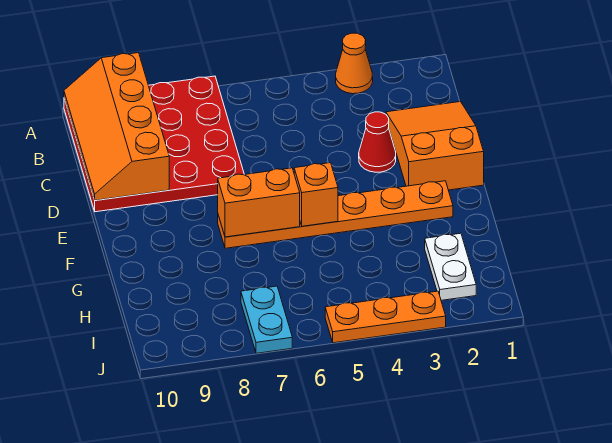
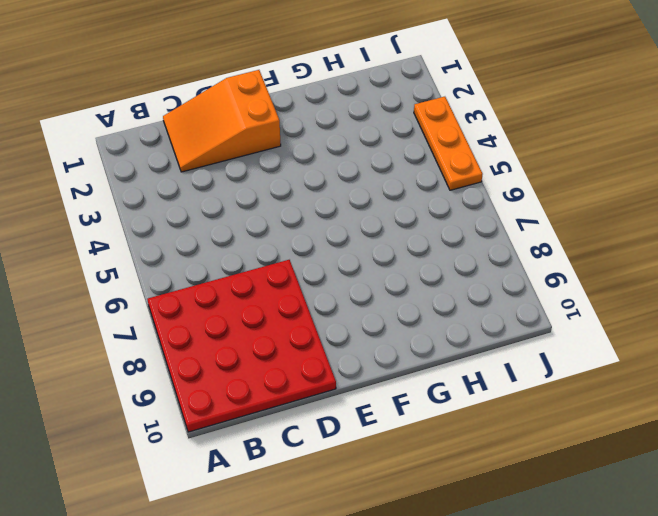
none -> orange 1x1 cone [336,33,373,94]
none -> red 1x1 cone [359,112,396,172]

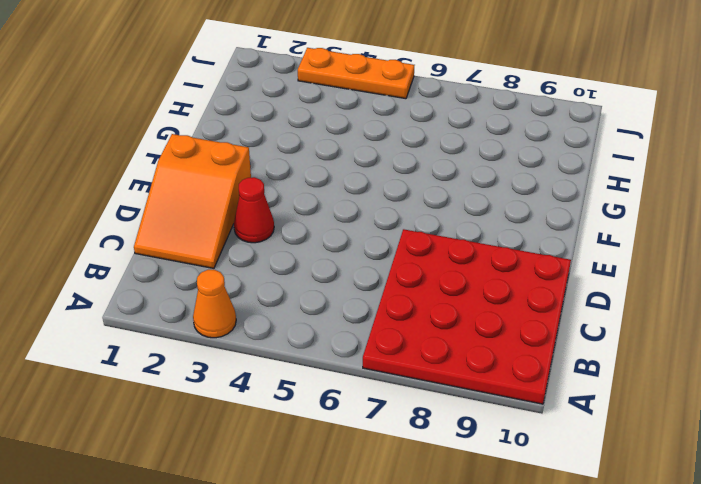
none -> orange 1x6 plate [218,181,453,248]
none -> white 1x2 plate [425,233,476,300]

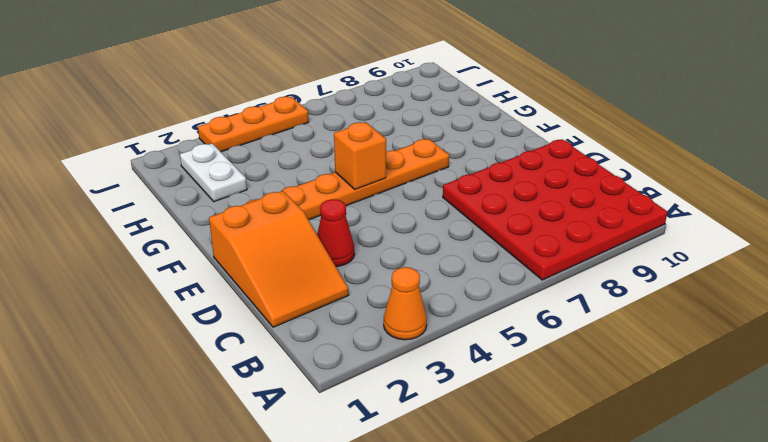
none -> cyan 1x2 plate [241,286,292,353]
none -> orange 2x4 slope [64,53,169,200]

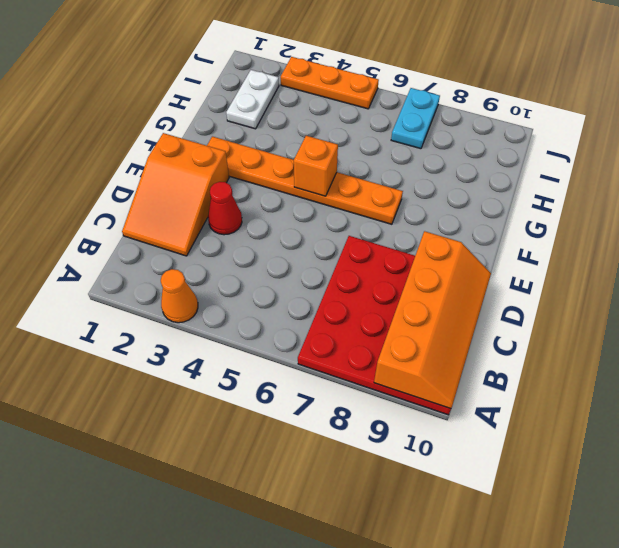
none -> orange 1x2 brick [218,168,300,237]

